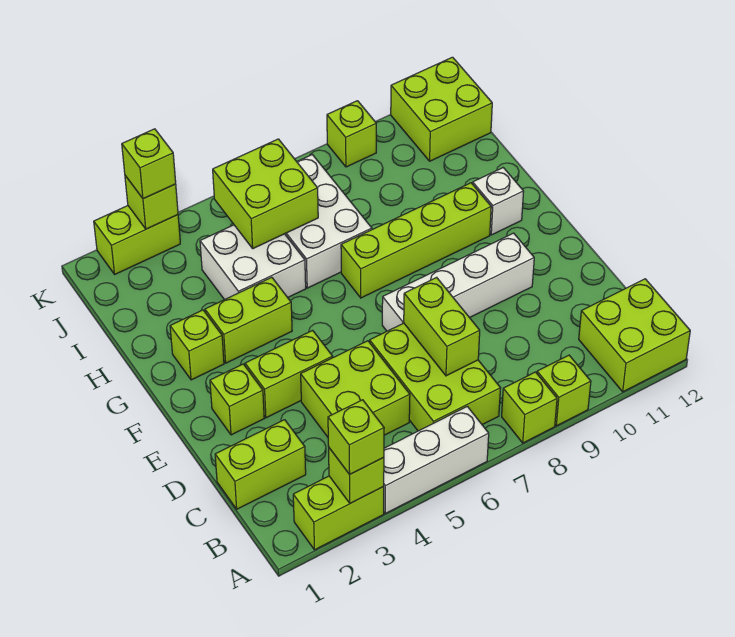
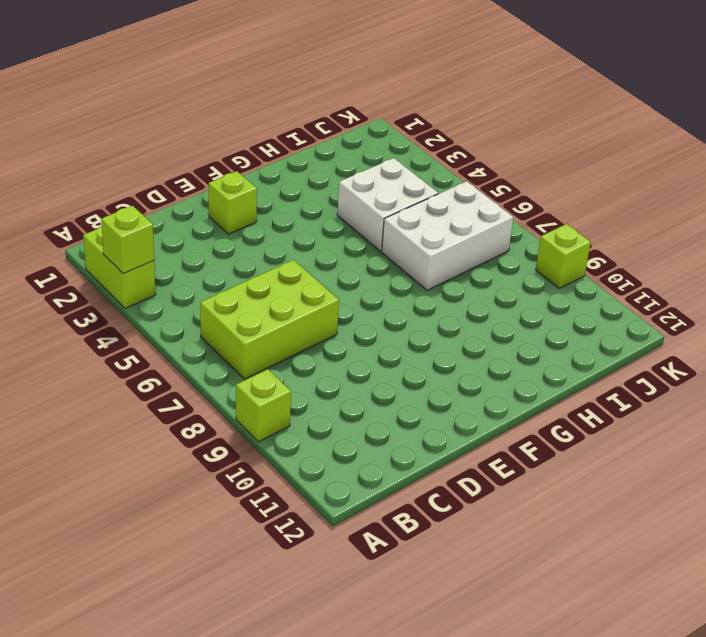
none -> white 1x3 brick [383,406,489,513]
none -> lime 1x1 brick [502,372,557,443]
none -> lime 2x2 brick [579,279,690,392]

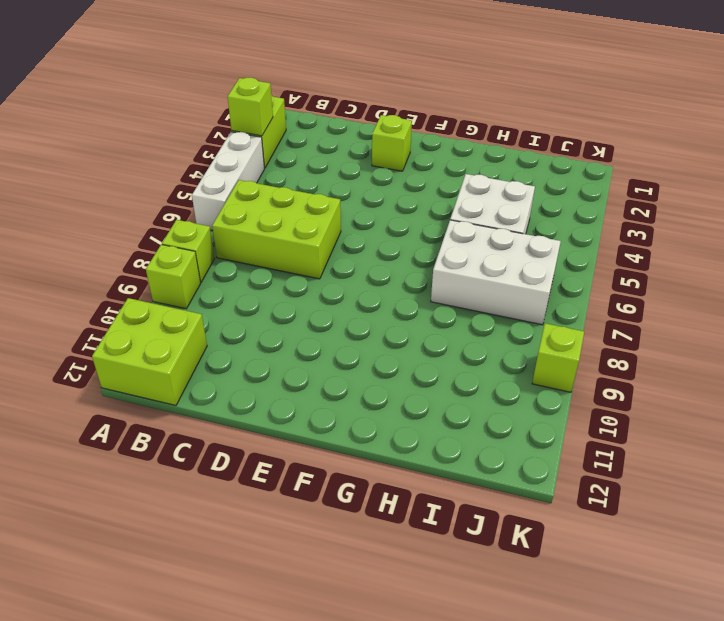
none -> lime 1x2 brick [215,420,306,509]
none -> lime 2x2 brick [301,341,410,437]
none -> lime 1x2 brick [245,330,333,418]

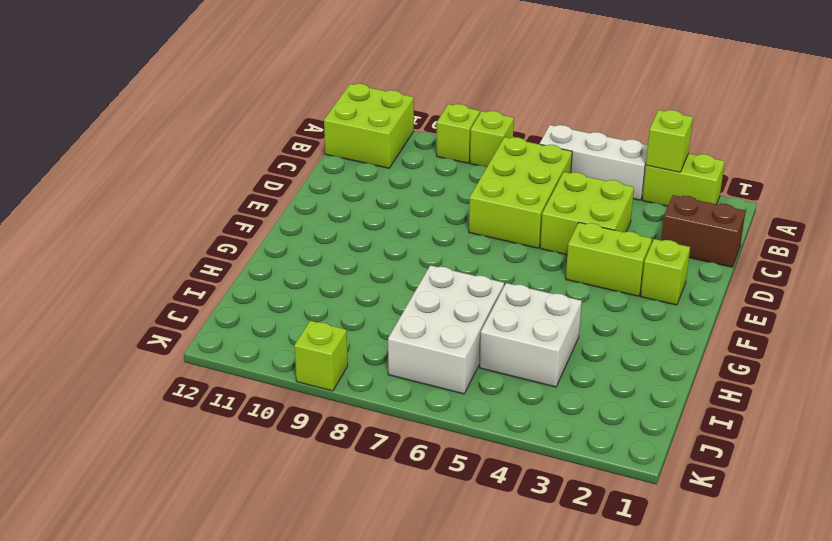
brown 1x2 brick [661,195,746,267] -> lime 1x2 brick [215,420,306,509]
none -> white 1x4 brick [382,233,534,331]
none -> lime 1x1 brick [170,310,224,380]
none -> lime 1x2 brick [205,277,292,363]

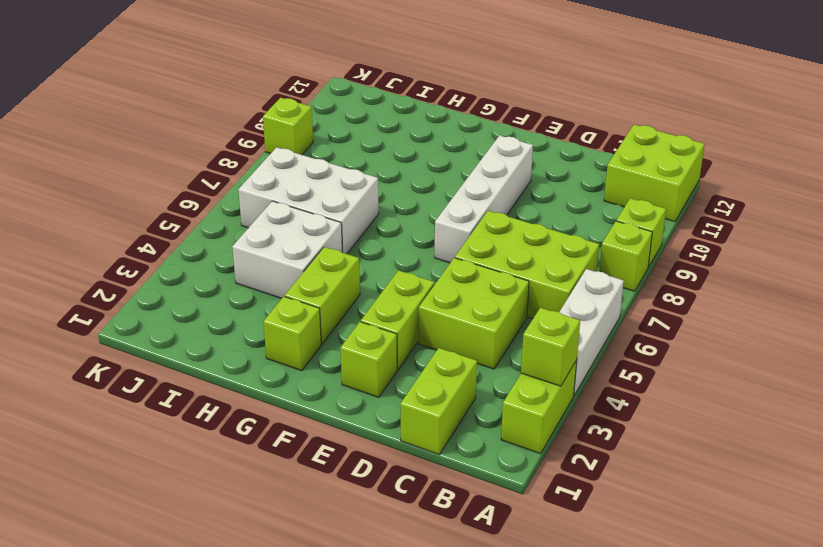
none -> lime 1x4 brick [341,183,491,298]
none -> white 1x1 brick [473,168,524,235]
none -> lime 2x2 brick [391,57,492,161]

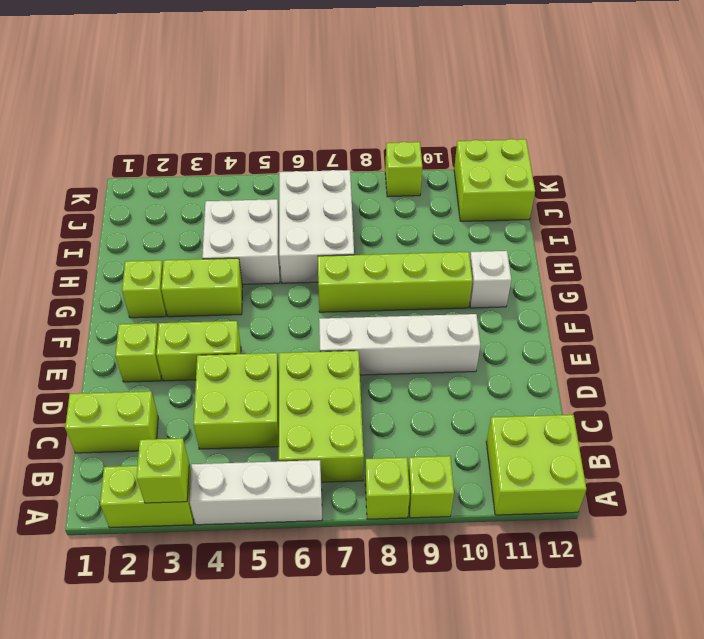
none -> lime 1x2 brick [94,206,180,274]
none -> lime 1x2 brick [404,277,480,376]
none -> lime 2x2 brick [213,139,318,249]

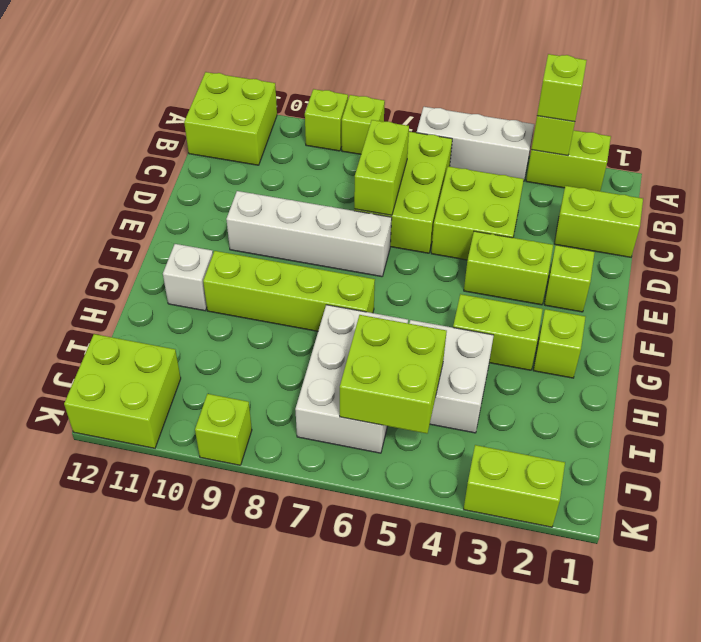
none -> lime 1x1 brick [125,176,178,229]
none -> lime 1x1 brick [122,129,176,199]

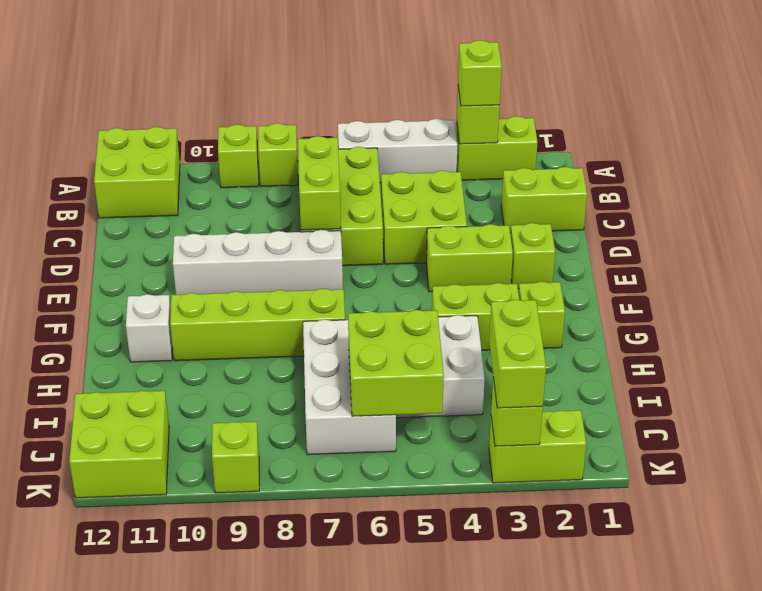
lime 1x2 brick [489,300,546,408] -> lime 1x1 brick [122,129,176,199]

